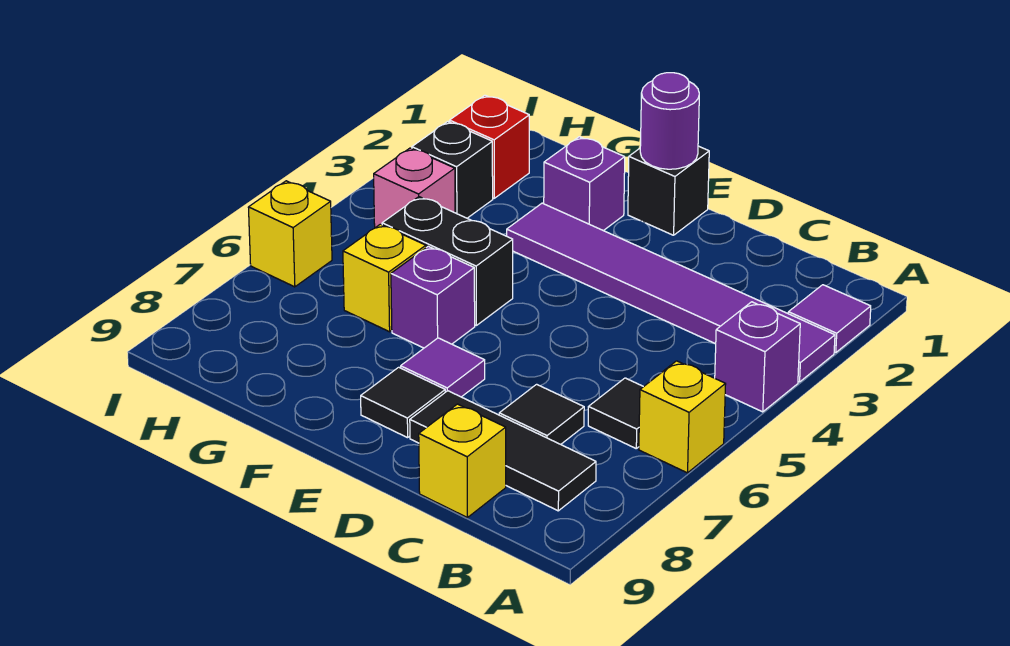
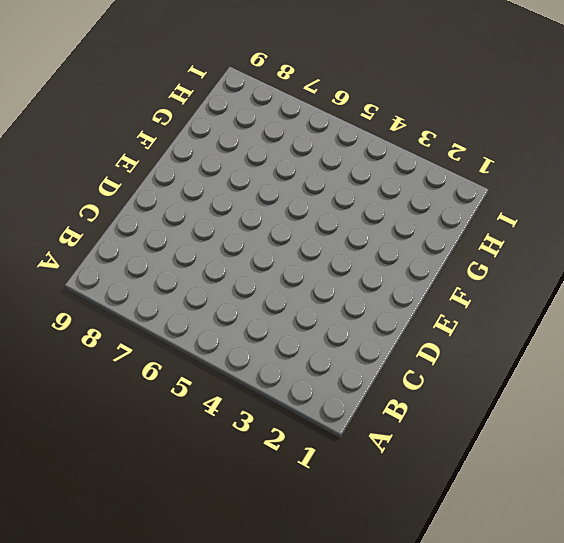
none -> purple 1x1 tile [788,285,871,353]
none -> purple 1x6 tile [507,203,835,382]
none -> purple 1x1 brick [715,302,800,412]

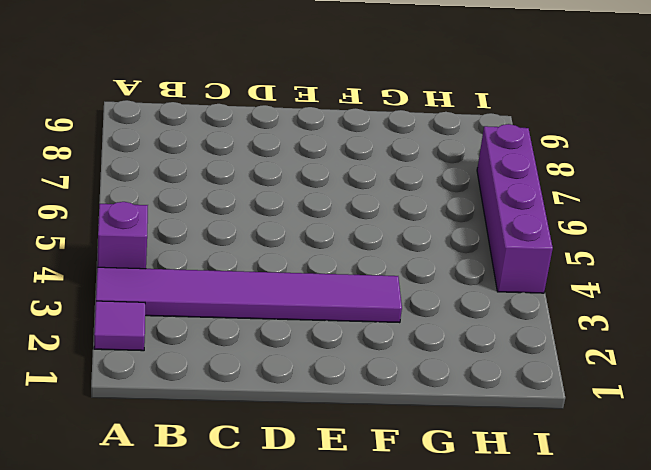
purple 1x4 brick [477,124,553,293] -> yellow 1x1 brick [248,181,332,287]
none -> yellow 1x1 brick [639,361,726,473]
none -> black 1x1 tile [588,378,643,448]
none -> black 1x3 tile [410,391,596,511]

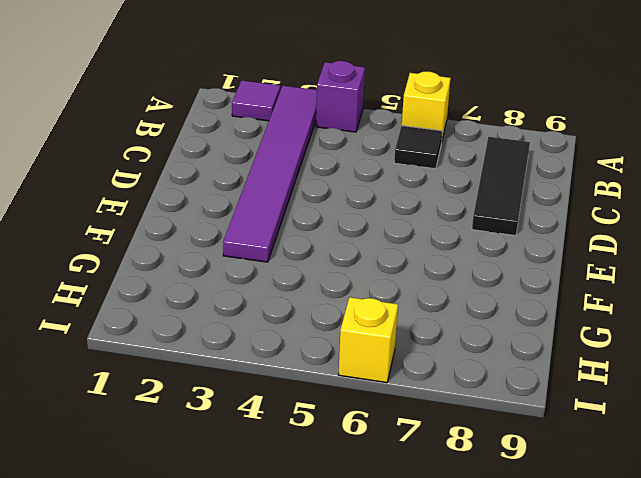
none -> black 1x1 tile [499,384,584,444]
none -> yellow 1x1 brick [419,404,506,518]
none -> black 1x1 brick [628,146,709,235]

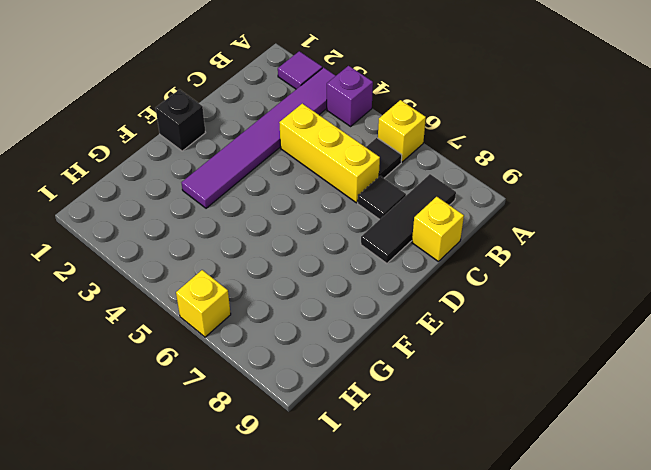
yellow 1x3 brick [279,104,380,203] -> none
none -> purple 1x1 tile [401,338,485,397]
none -> black 1x1 tile [361,367,445,438]
none -> purple 1x1 brick [544,137,625,231]

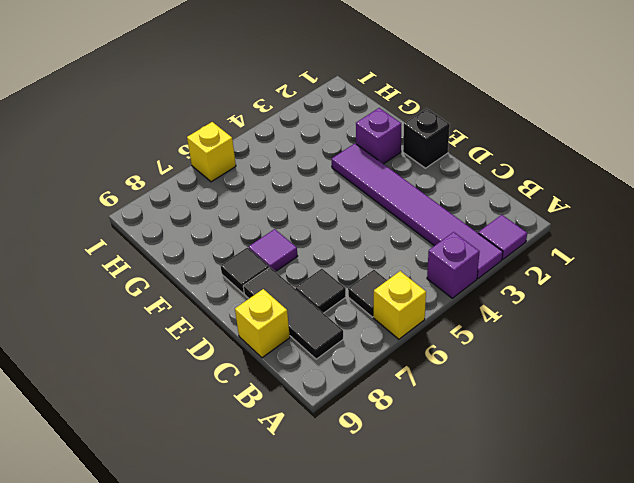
none -> black 1x2 brick [382,197,513,325]
none -> purple 1x1 brick [391,246,475,348]
none -> yellow 1x1 brick [343,224,426,332]

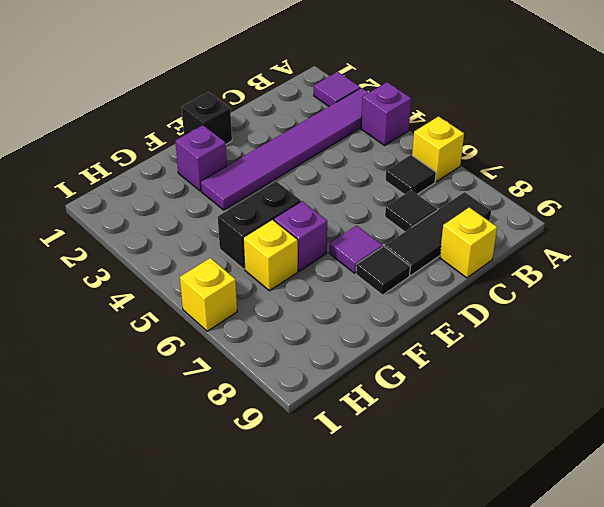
none -> red 1x1 brick [450,95,529,198]
none -> black 1x1 brick [412,122,493,218]
none -> pink 1x1 brick [374,148,455,228]

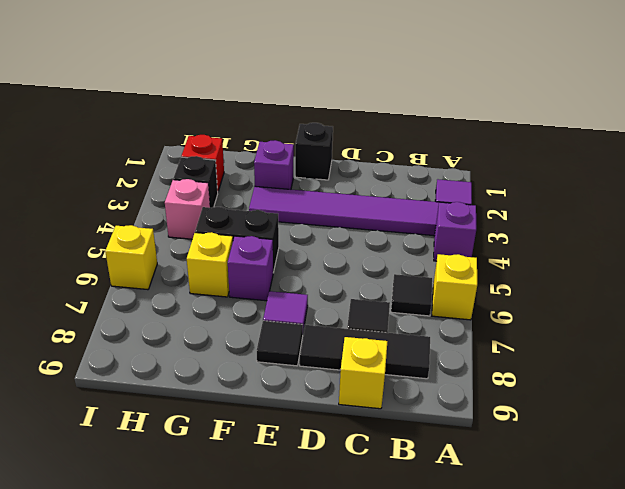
none -> purple 1x1 round brick [640,73,699,169]

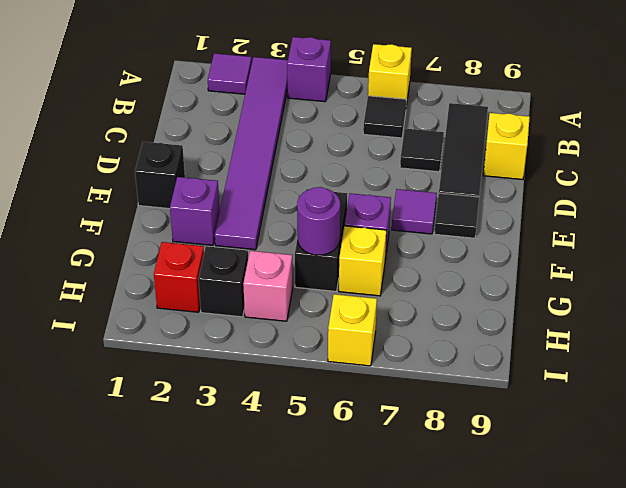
purple 1x1 round brick [297,187,340,255] -> purple 1x1 round brick moved to [640,73,699,169]

